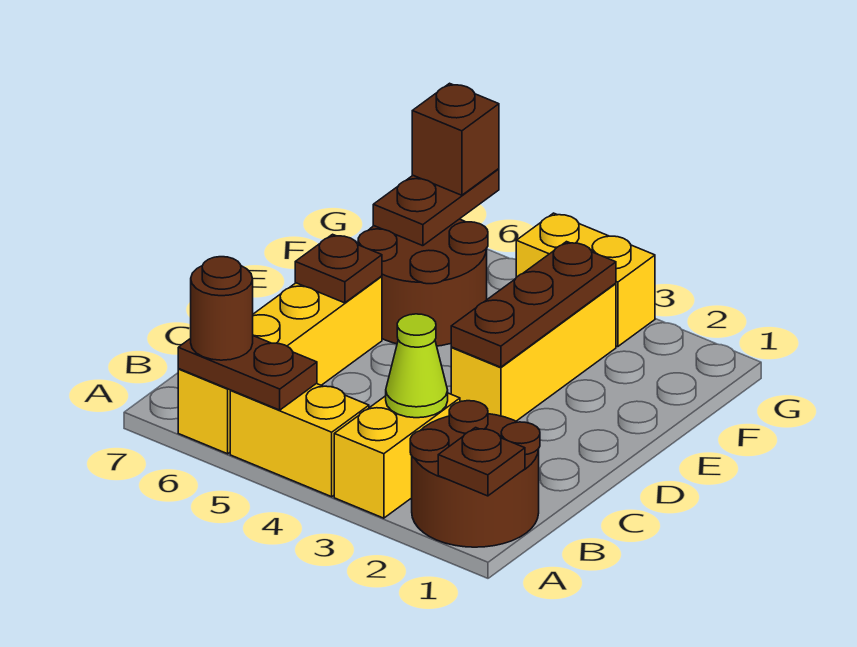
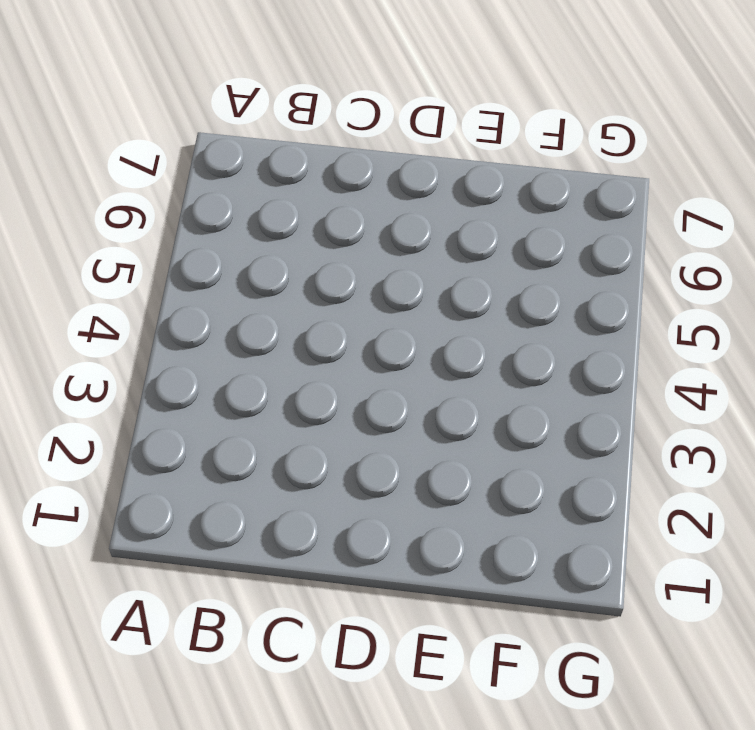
none -> brown 2x2 round brick [410,401,540,547]
none -> yellow 1x2 brick [334,393,460,518]
none -> yellow 1x2 brick [230,384,369,497]

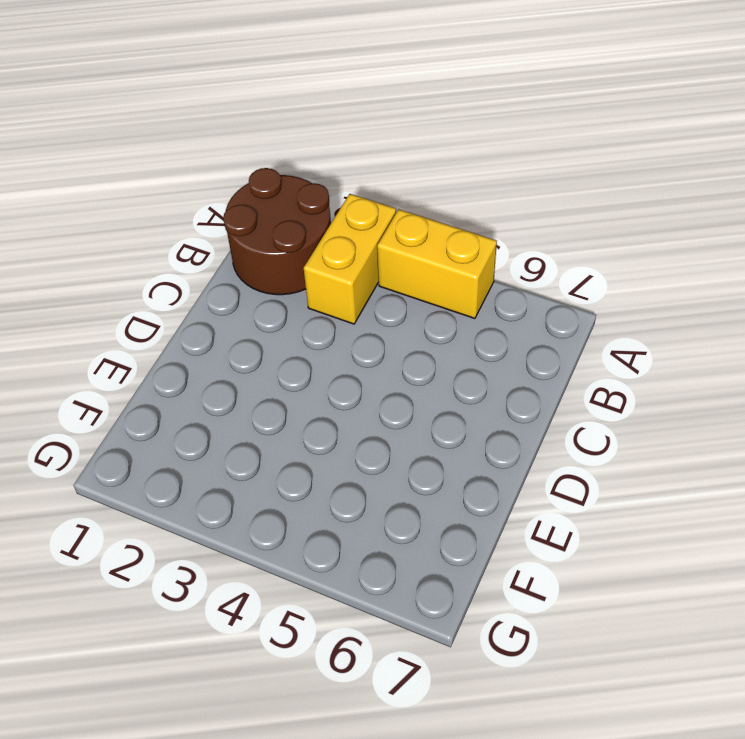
none -> yellow 1x4 brick [178,276,382,454]
none -> yellow 1x3 brick [451,283,616,421]
none -> brown 2x2 round brick [358,219,488,346]

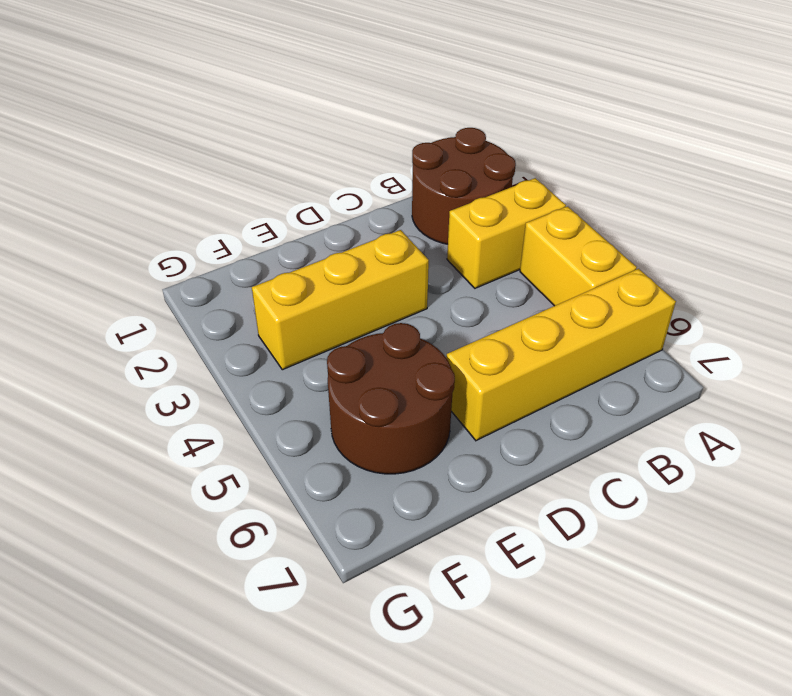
none -> yellow 1x2 brick [516,213,655,347]
none -> brown 1x1 plate [438,428,525,496]
none -> brown 1x2 plate [178,336,317,410]

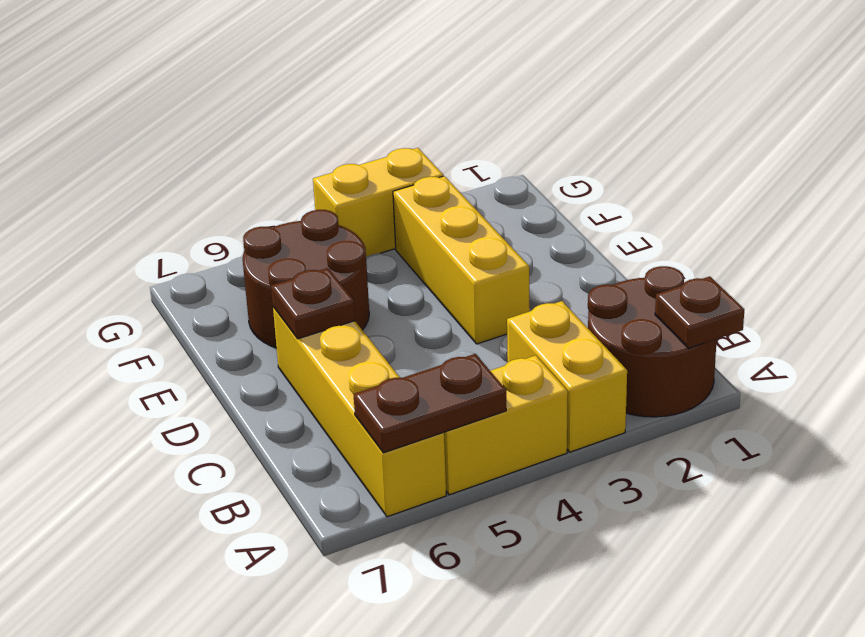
none -> lime 1x1 cone [386,314,448,418]
none -> brown 1x3 plate [451,242,616,367]
none -> brown 1x2 plate [373,169,499,246]

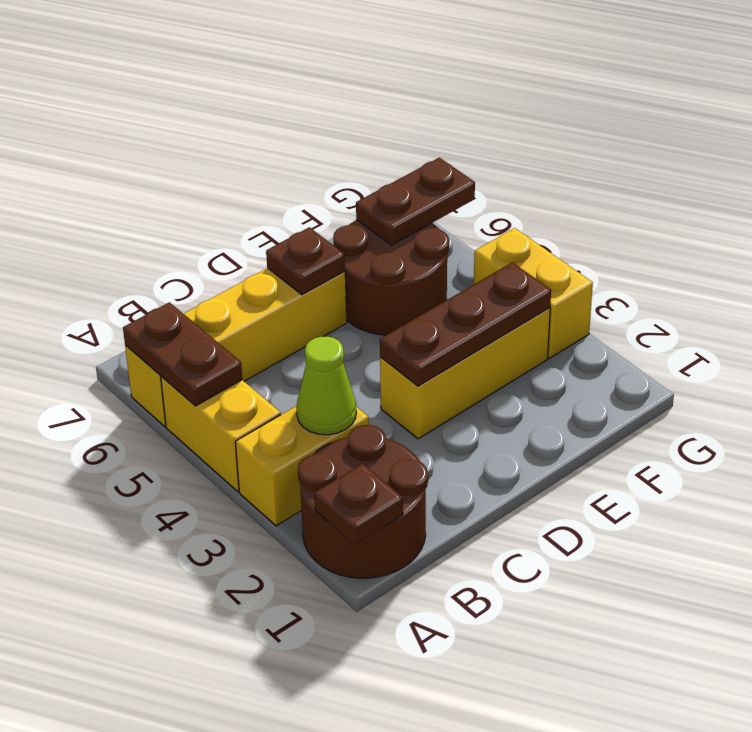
none -> brown 1x1 round brick [191,257,253,360]
none -> brown 1x1 brick [412,83,499,195]

